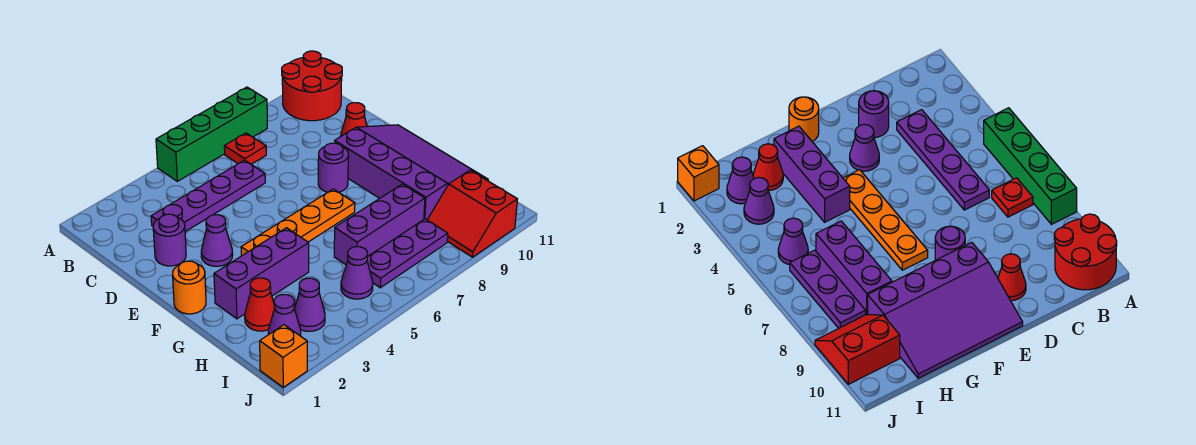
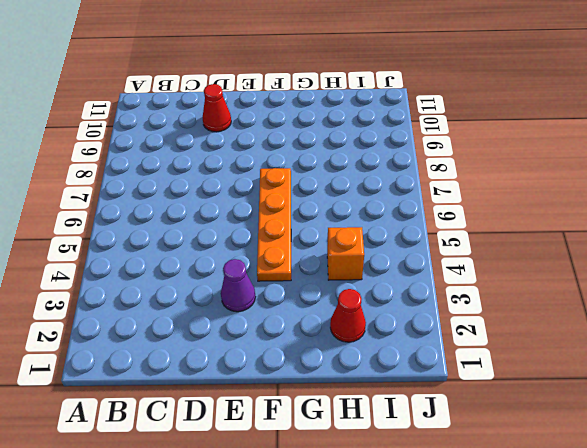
orange 1x1 brick [327,227,364,280] -> orange 1x1 brick moved to [260,325,307,387]
none -> green 1x4 brick [156,87,267,181]
none -> red 2x2 round brick [282,51,342,121]
none -> red 1x1 plate [224,133,266,164]

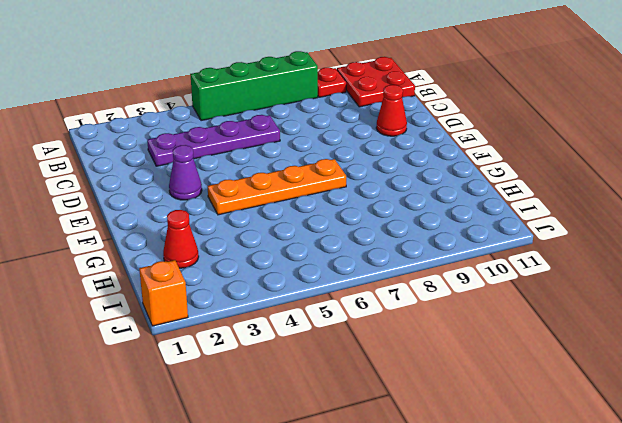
red 1x1 plate [318,67,346,97] -> red 1x1 plate moved to [224,133,266,164]
red 2x2 plate [337,57,415,107] -> red 2x2 round brick [282,51,342,121]
none -> purple 1x1 round brick [153,214,186,266]
none -> purple 1x1 round brick [318,143,349,192]
none -> purple 3x4 slope [335,125,488,220]

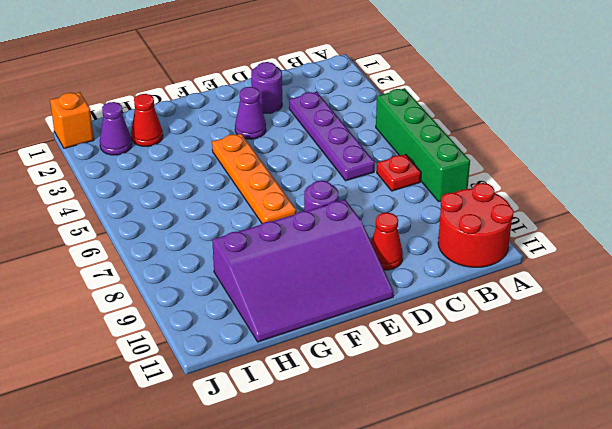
none -> orange 1x1 round brick [173,261,206,314]
none -> purple 1x3 brick [214,228,309,319]
none -> purple 1x3 brick [334,184,425,265]

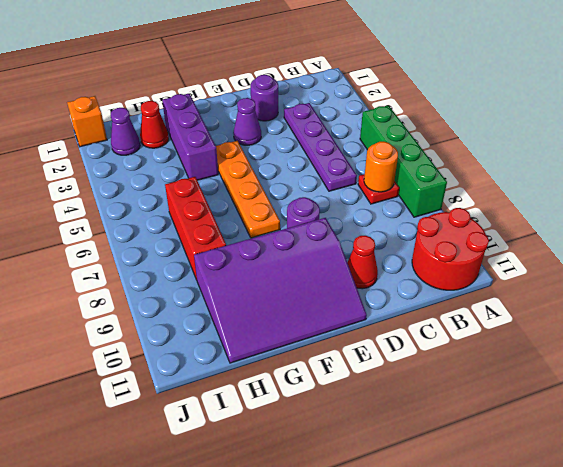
orange 1x1 round brick [364,141,398,192] -> orange 1x1 round brick moved to [173,261,206,314]
red 1x3 brick [165,177,226,280] -> purple 1x3 brick [334,184,425,265]
none -> purple 1x1 cone [294,278,325,331]
none -> purple 1x1 cone [341,247,373,299]
none -> purple 1x3 plate [367,219,448,288]

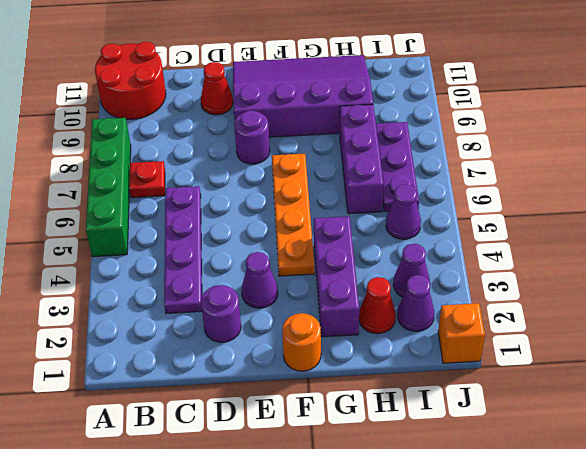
none -> red 2x2 slope [428,170,517,257]

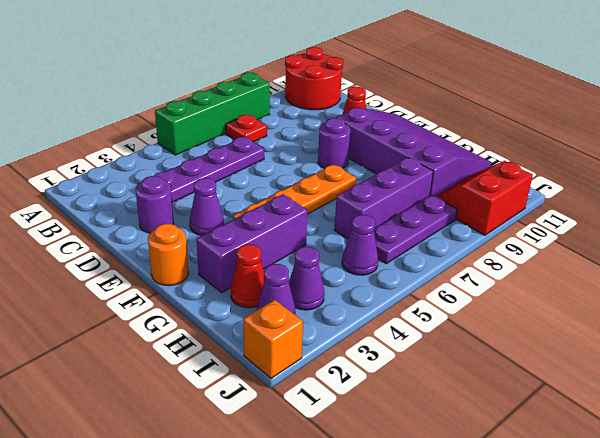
red 2x2 slope [437,161,533,235] -> red 2x2 slope turned to [428,170,517,257]

